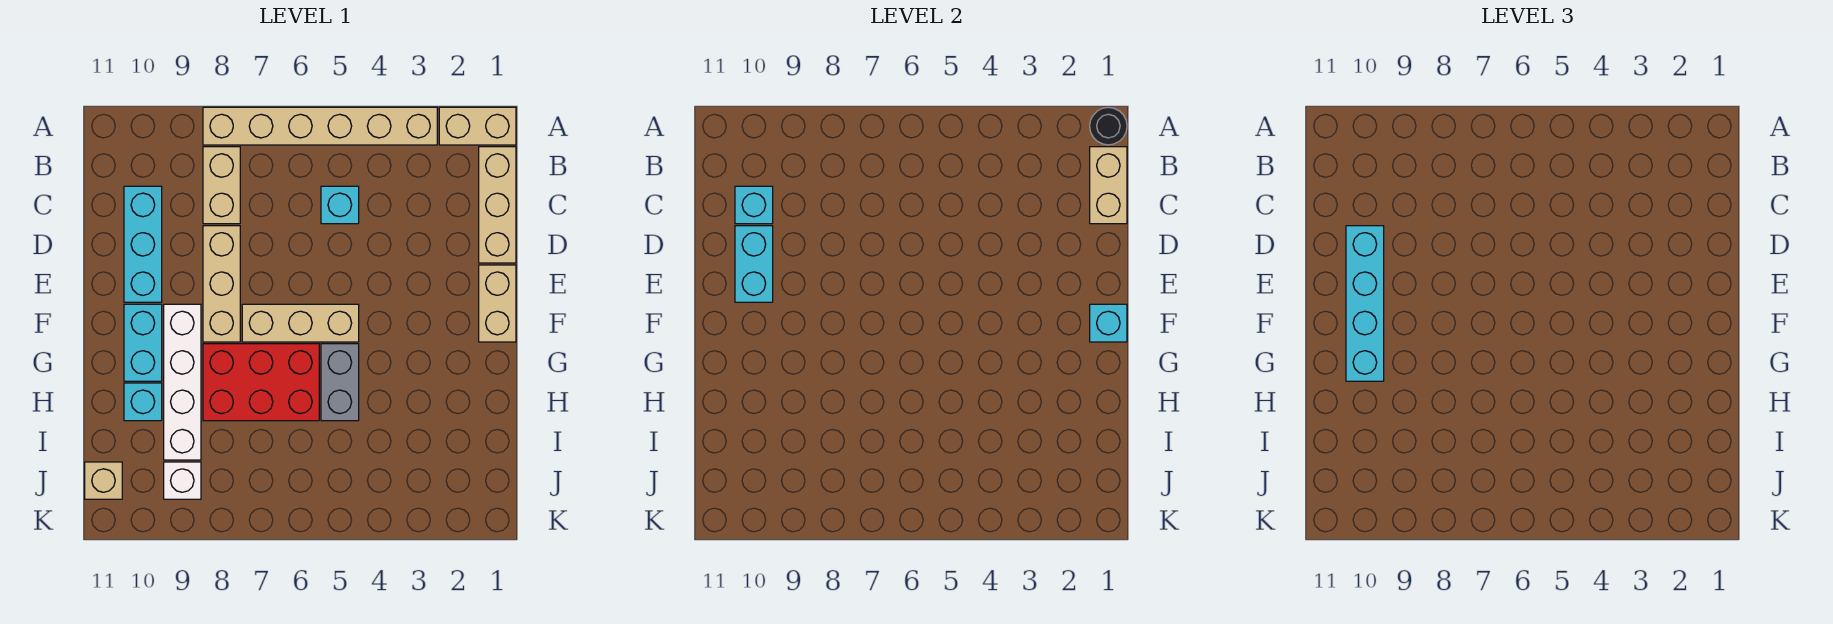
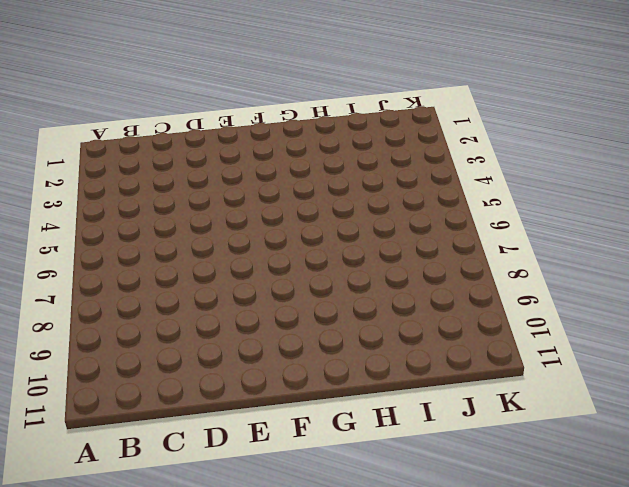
none -> tan 1x2 brick [439,107,516,145]
none -> tan 1x6 brick [203,107,437,145]
none -> tan 1x3 brick [479,147,516,263]

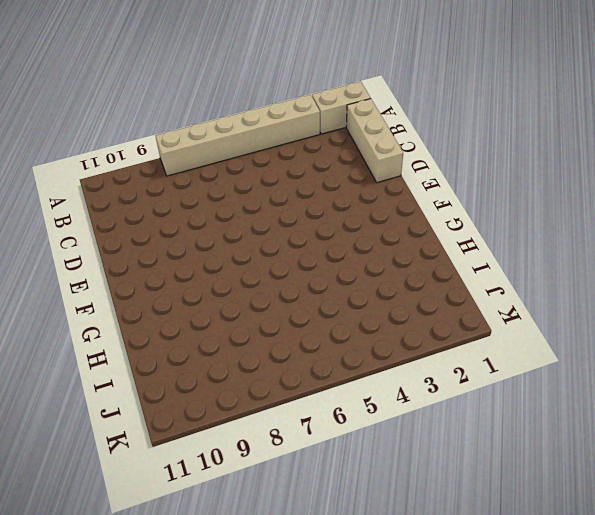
none -> tan 1x2 brick [203,147,240,224]
none -> cyan 1x1 brick [321,186,359,224]
none -> cyan 1x3 brick [124,186,162,302]

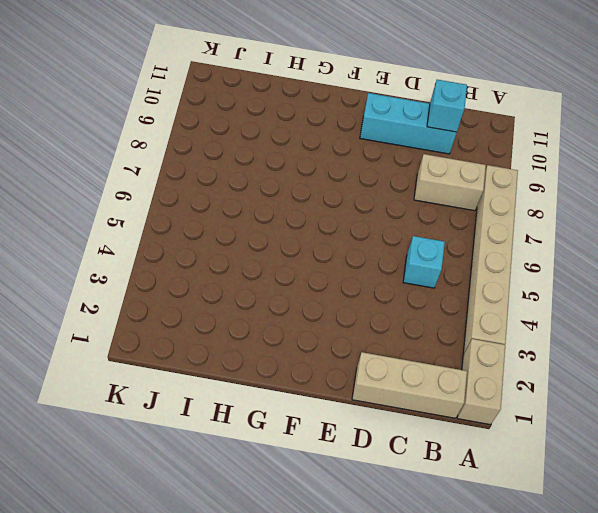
none -> tan 1x3 brick [203,226,240,342]
none -> tan 1x2 brick [479,265,516,342]
none -> tan 1x3 brick [242,304,359,342]

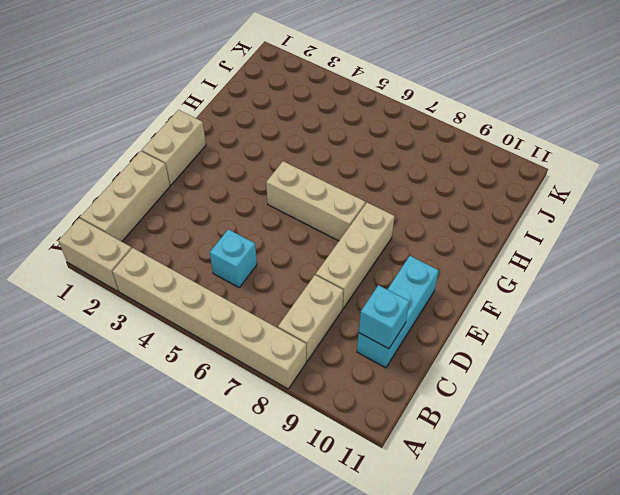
none -> white 1x4 brick [164,304,201,460]
none -> cyan 1x2 brick [124,304,162,381]
none -> grey 1x2 brick [321,344,359,421]

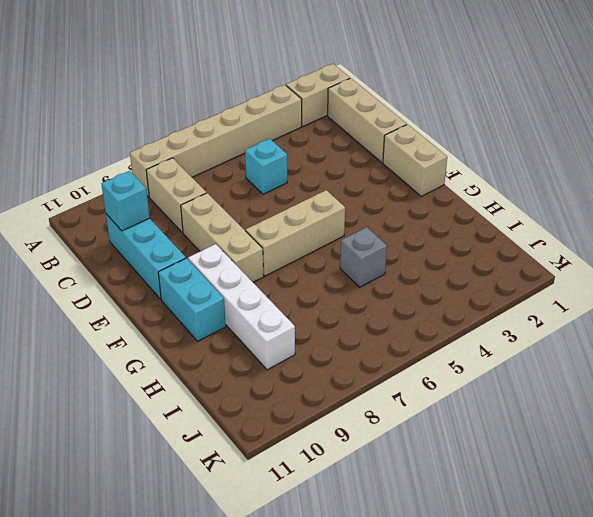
grey 1x1 brick [340,227,387,287] -> grey 1x2 brick [321,344,359,421]
none -> red 2x3 brick [203,344,319,421]
none -> cyan 1x1 brick [124,383,162,421]
none -> white 1x1 brick [164,462,201,499]

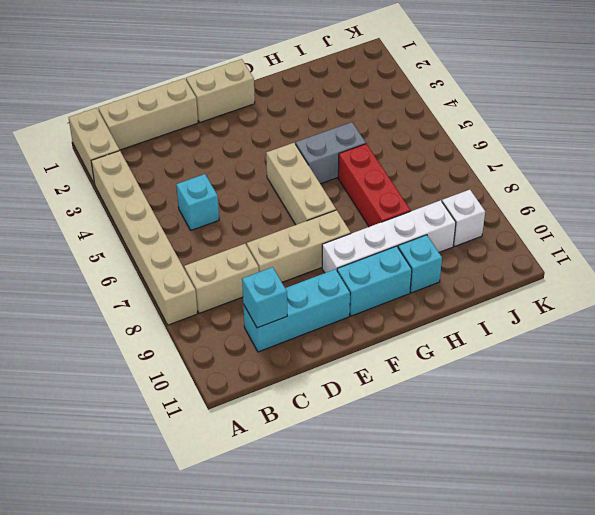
red 1x3 brick [338,144,411,227] -> red 2x3 brick [203,344,319,421]
none -> tan 1x1 brick [85,462,122,499]
none -> black 1x1 round brick [1090,107,1127,145]
none -> tan 1x2 brick [1090,147,1127,224]

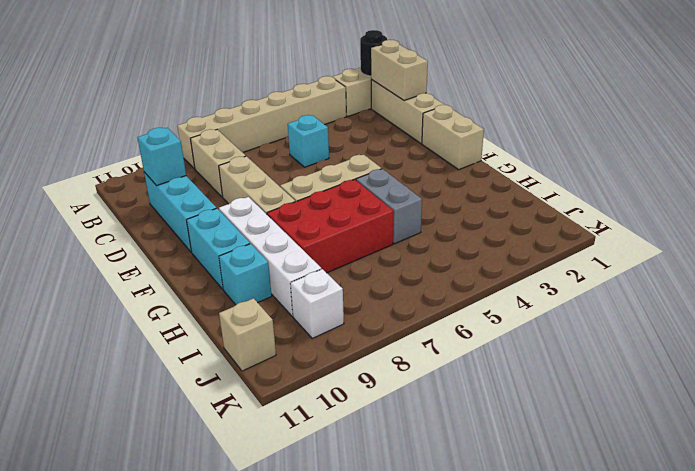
none -> cyan 1x2 brick [735,226,773,302]
none -> cyan 1x1 brick [1090,304,1127,342]
none -> cyan 1x4 brick [1346,226,1384,381]

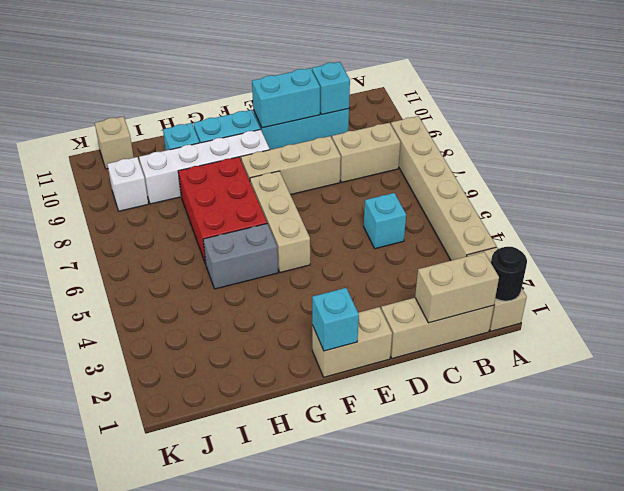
none -> cyan 1x4 brick [1346,226,1384,381]

